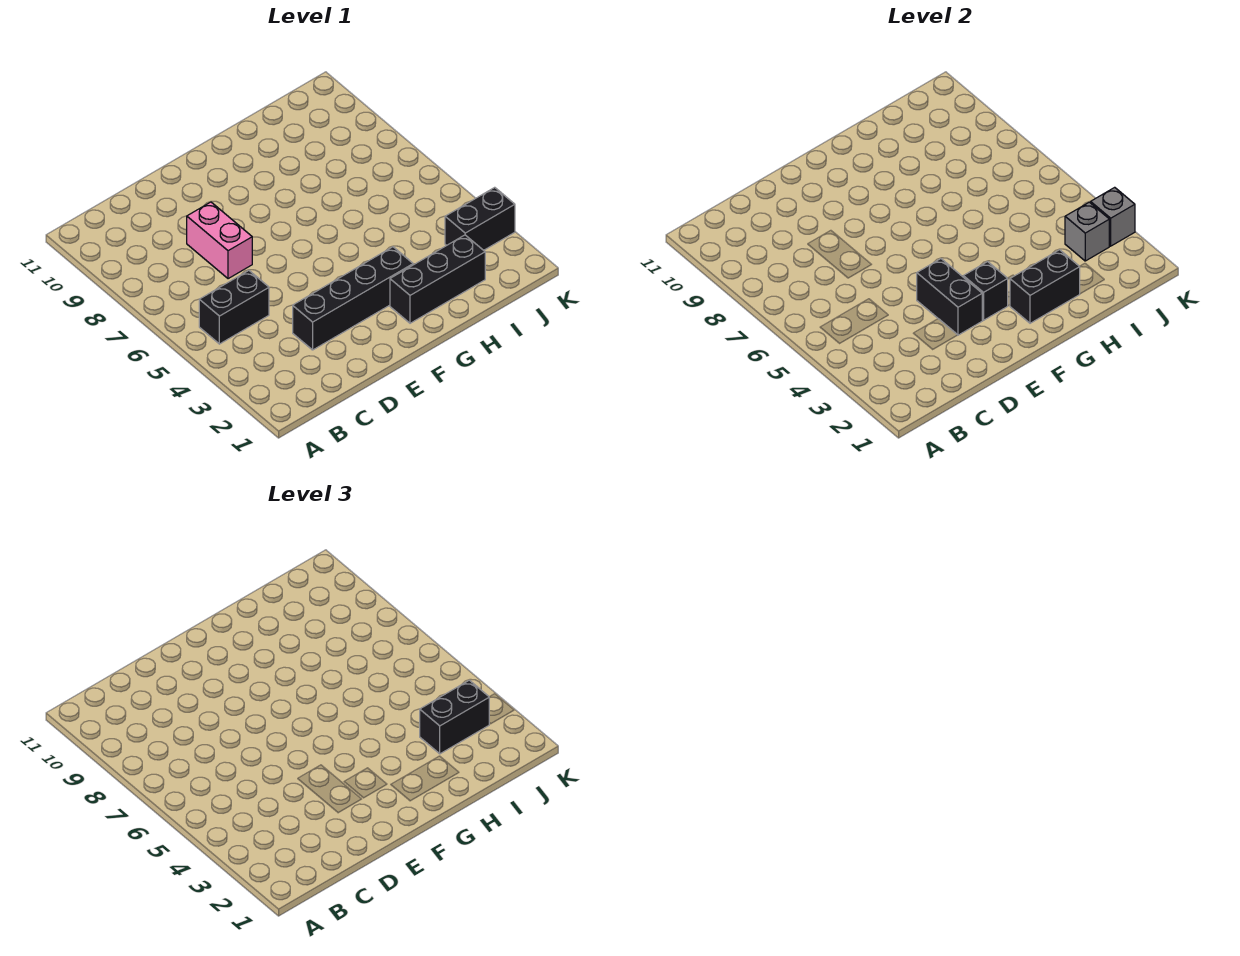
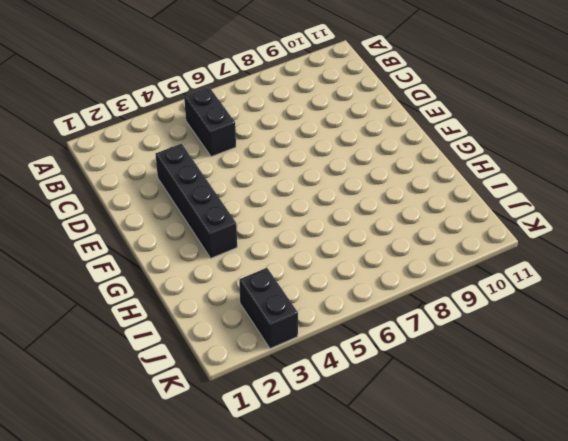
none -> pink 1x2 brick [187,202,252,279]
none -> black 1x3 brick [390,235,485,323]

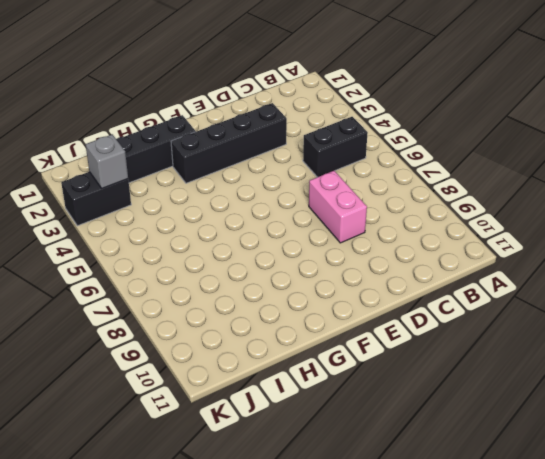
none -> black 1x2 brick [917,259,982,335]
none -> black 1x1 brick [963,262,1008,320]

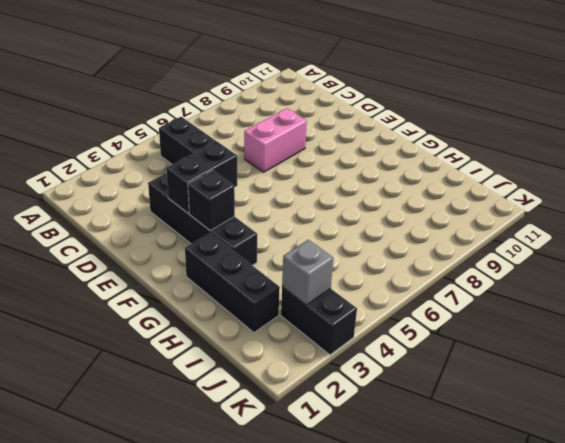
none -> black 1x2 brick [1010,250,1080,323]
none -> grey 1x1 brick [1091,187,1135,246]

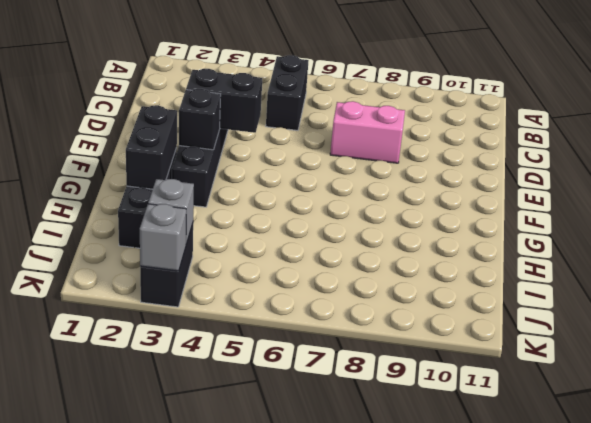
none -> black 1x2 brick [420,680,489,754]

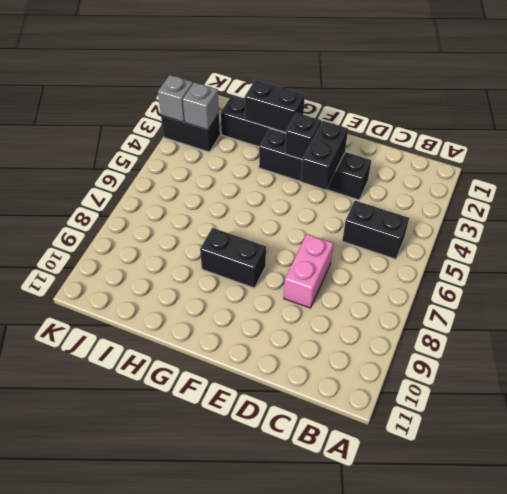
black 1x2 brick [200,228,266,288] -> black 1x2 brick moved to [420,680,489,754]

